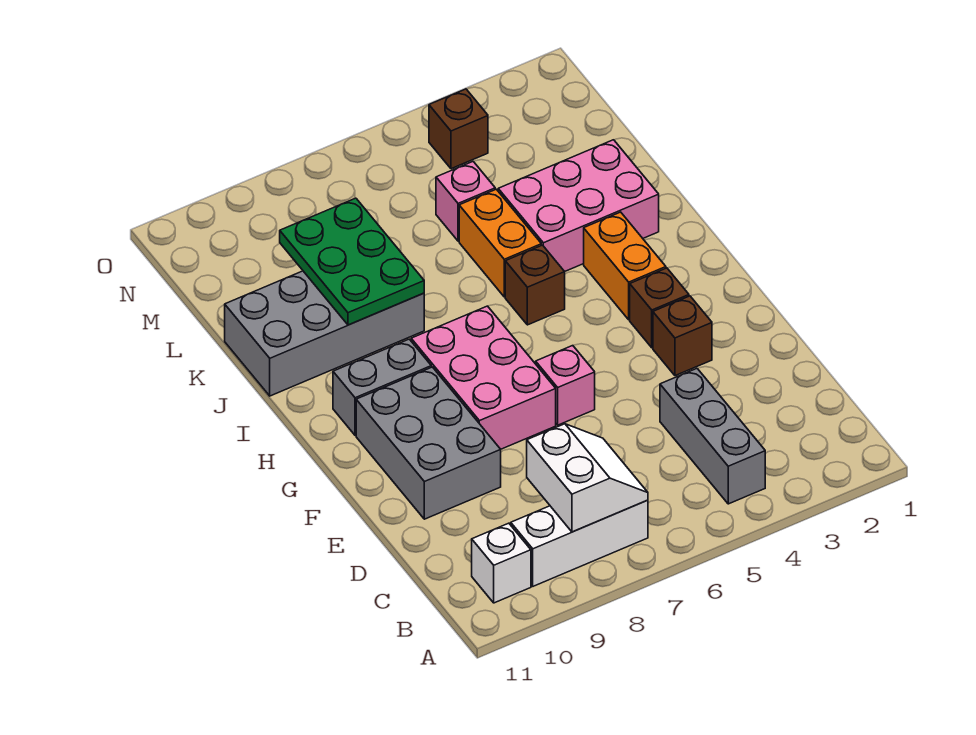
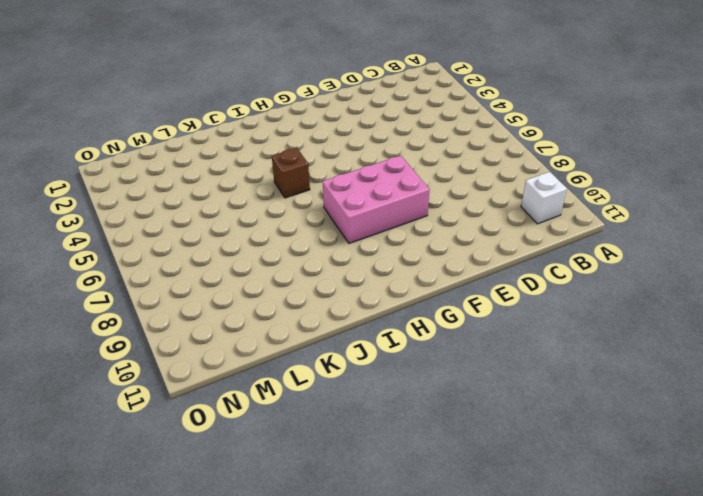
none -> grey 1x3 brick [660,369,765,504]
none -> white 1x3 brick [511,500,648,586]
none -> grey 2x3 brick [356,367,501,519]

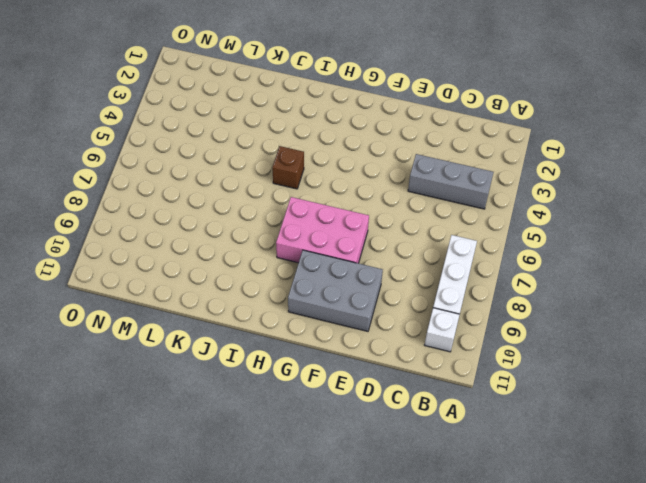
none -> brown 1x1 brick [653,296,712,376]
none -> pink 1x1 brick [536,346,595,425]
none -> brown 1x1 brick [630,268,689,348]

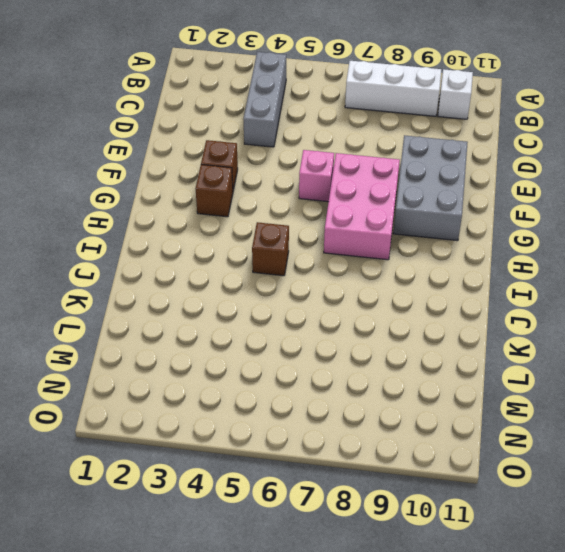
none -> orange 1x2 brick [584,212,666,320]
none -> grey 1x2 brick [333,339,431,435]
none -> pink 2x3 brick [498,140,659,272]

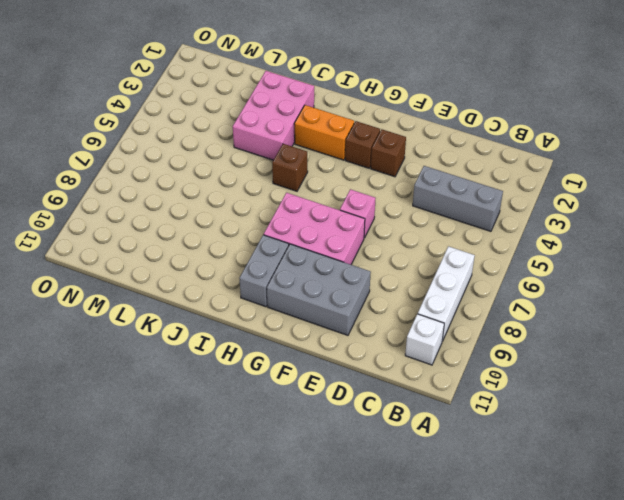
none -> orange 1x2 brick [459,189,541,297]
none -> grey 2x4 brick [225,271,424,396]
none -> pink 1x1 brick [436,162,495,241]

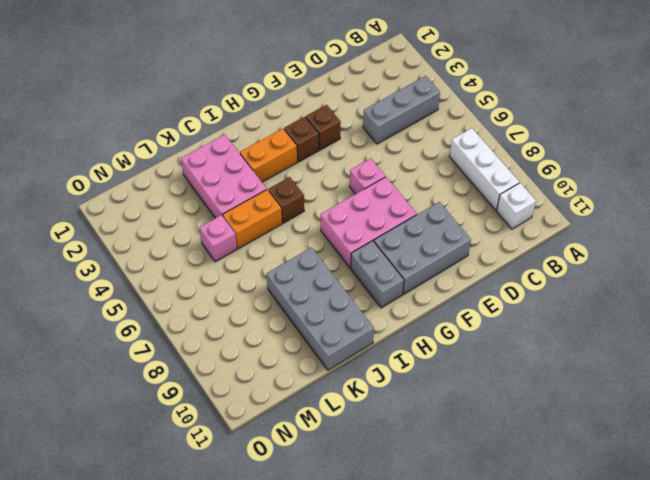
none -> brown 1x1 brick [429,89,488,169]
none -> white 2x2 slope [527,424,648,532]
none -> green 2x3 plate [280,198,424,325]

